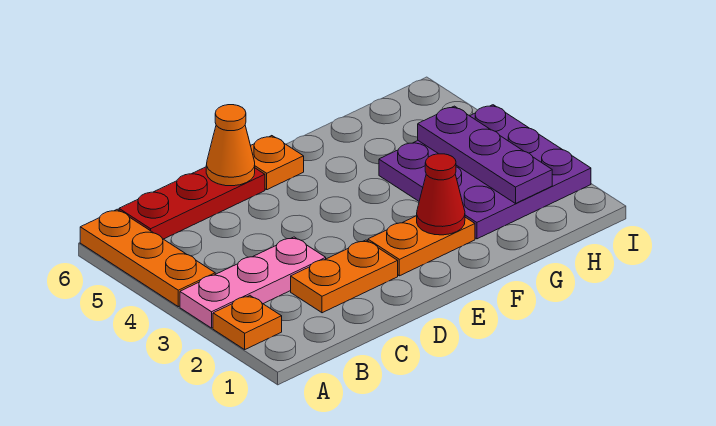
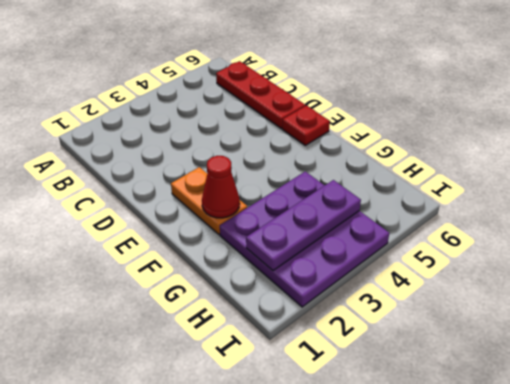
red 1x1 plate [282,106,330,145] -> orange 1x1 plate [251,136,304,190]
none -> orange 1x1 plate [213,296,282,349]
none -> pink 1x3 plate [180,237,326,328]

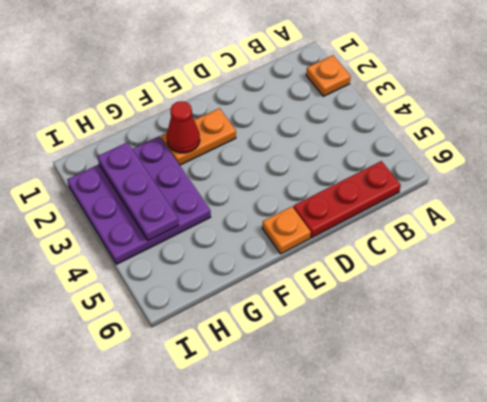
none -> pink 1x3 plate [180,237,326,328]
none -> orange 1x3 plate [80,209,215,307]

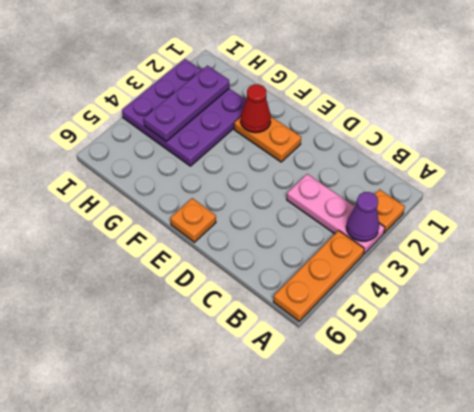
purple 1x1 cone [346,192,379,241] -> none
none -> red 1x3 plate [119,167,265,239]
none -> orange 1x2 plate [291,240,398,313]

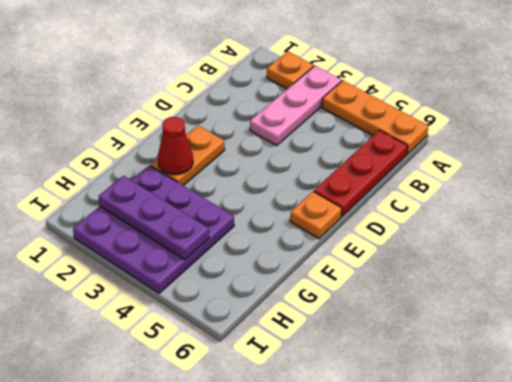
none -> orange 1x2 plate [291,240,398,313]
none -> orange 1x1 cone [206,105,255,186]

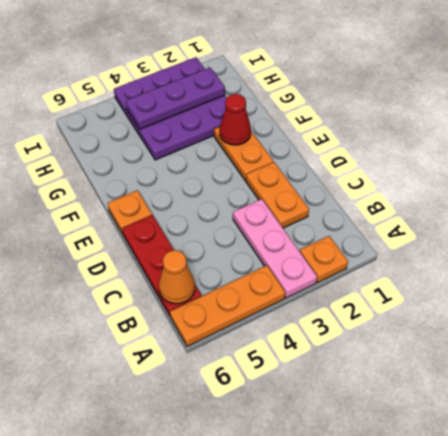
orange 1x1 cone [159,250,195,304] -> orange 1x1 cone moved to [206,105,255,186]

